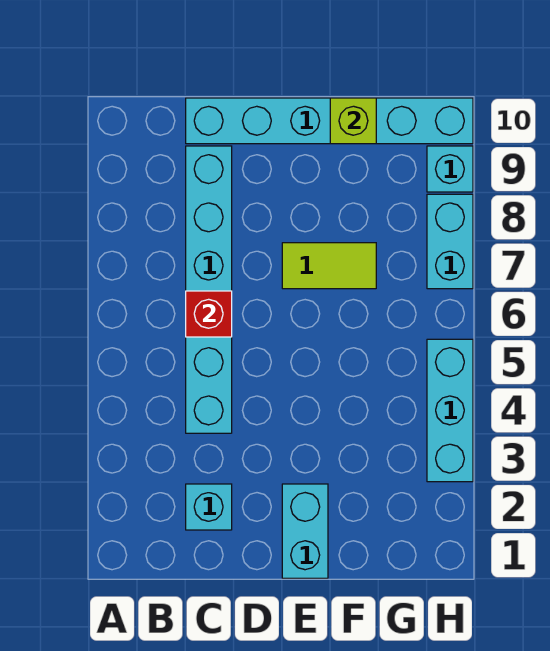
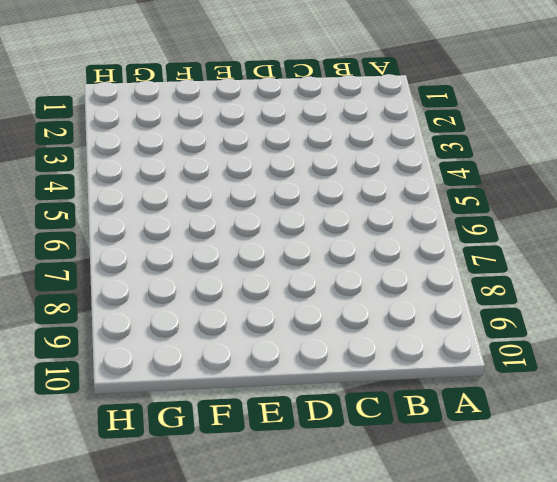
none -> cyan 1x1 brick [186,484,232,530]
none -> cyan 1x6 brick [186,146,232,433]

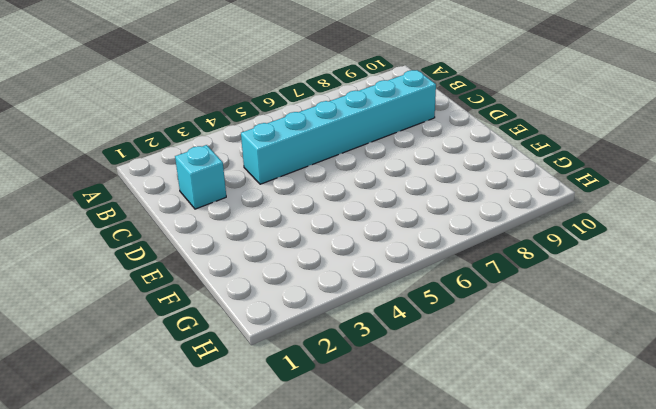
none -> cyan 1x6 brick [186,98,473,144]
none -> cyan 1x2 brick [282,484,328,578]

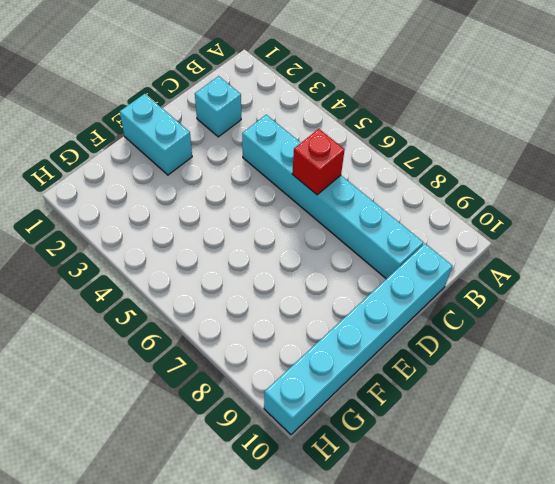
none -> lime 1x2 tile [282,243,376,289]
none -> cyan 1x3 brick [427,339,473,482]

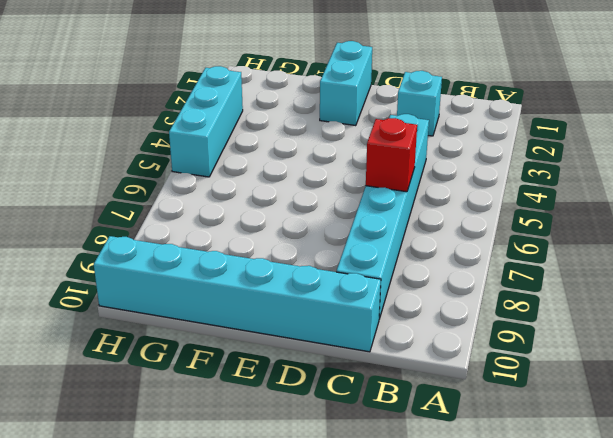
none -> lime 1x2 tile [282,243,376,289]
none -> cyan 1x2 brick [427,194,473,289]

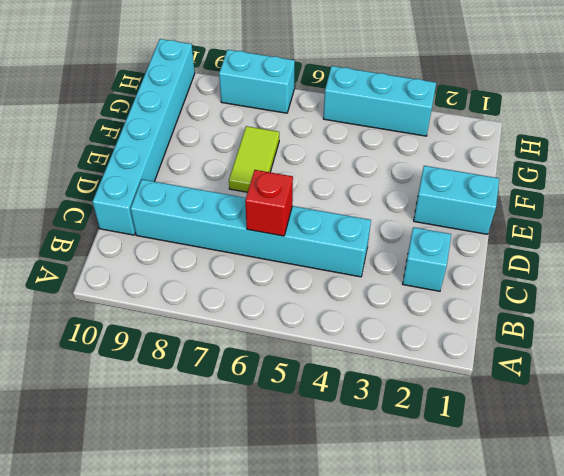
none -> cyan 1x1 brick [427,146,473,192]
none -> lime 1x1 brick [330,98,376,144]

